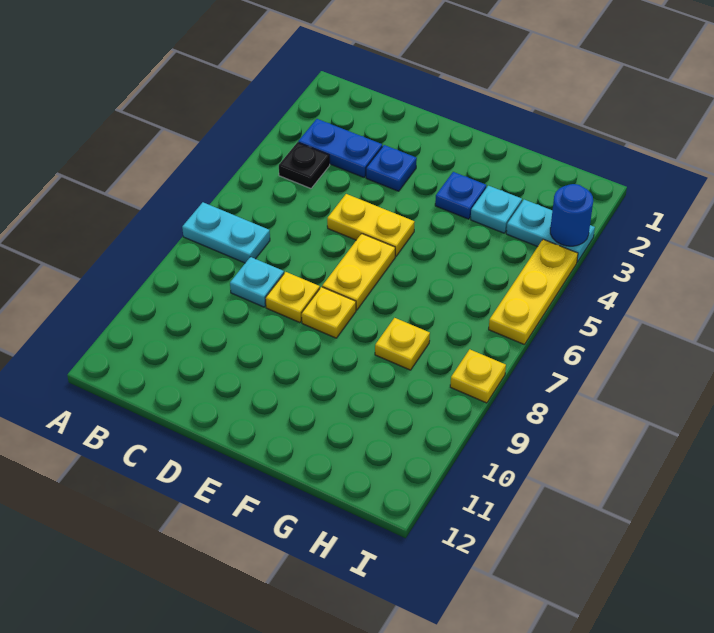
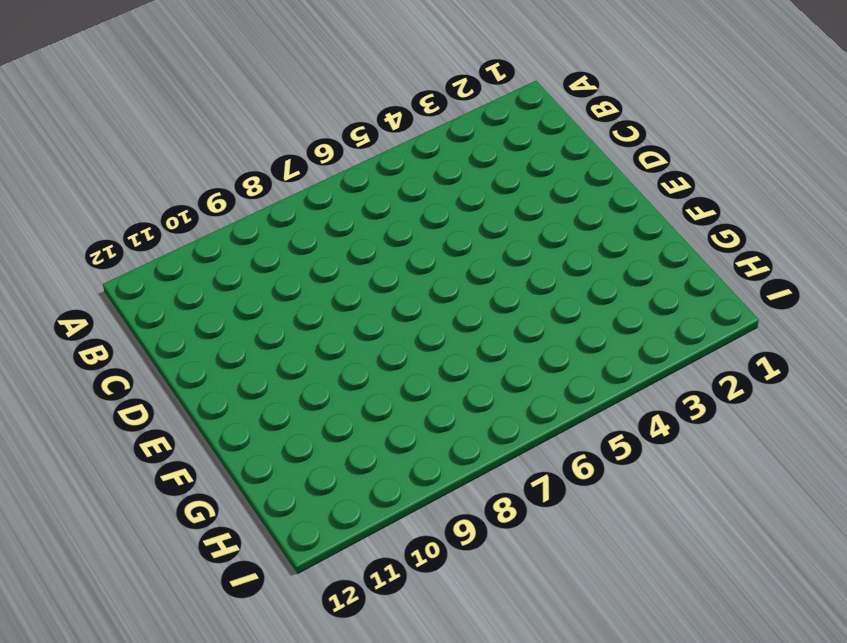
none -> cyan 1x2 plate [182,202,270,263]
none -> blue 1x2 plate [298,119,382,177]
none -> black 1x1 plate [279,142,330,188]

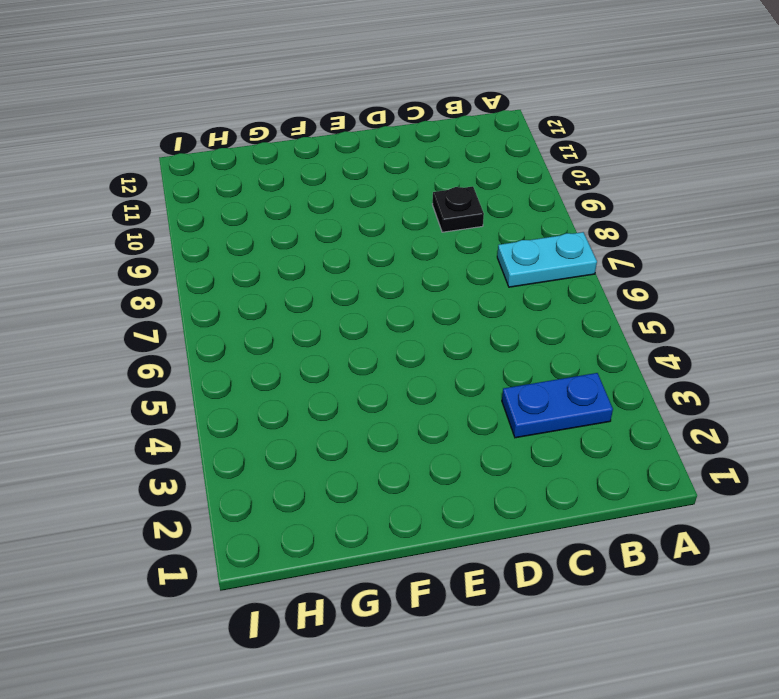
black 1x1 plate [432,186,484,232] -> black 1x1 plate moved to [279,142,330,188]
none -> cyan 1x1 plate [230,257,284,307]
none -> blue 1x1 plate [366,145,417,191]
none -> yellow 1x2 plate [327,194,415,256]

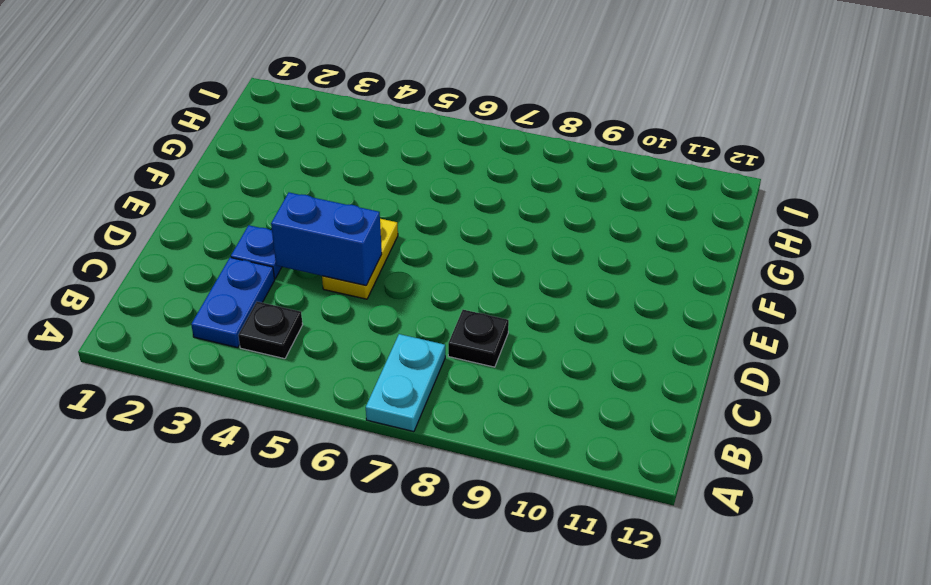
black 1x1 plate [448,310,509,367] -> cyan 1x1 plate [230,257,284,307]
blue 1x2 brick [271,193,382,285] -> none
none -> yellow 1x1 plate [266,272,320,323]
none -> yellow 1x2 plate [322,234,395,310]
none -> yellow 1x1 plate [302,287,356,338]

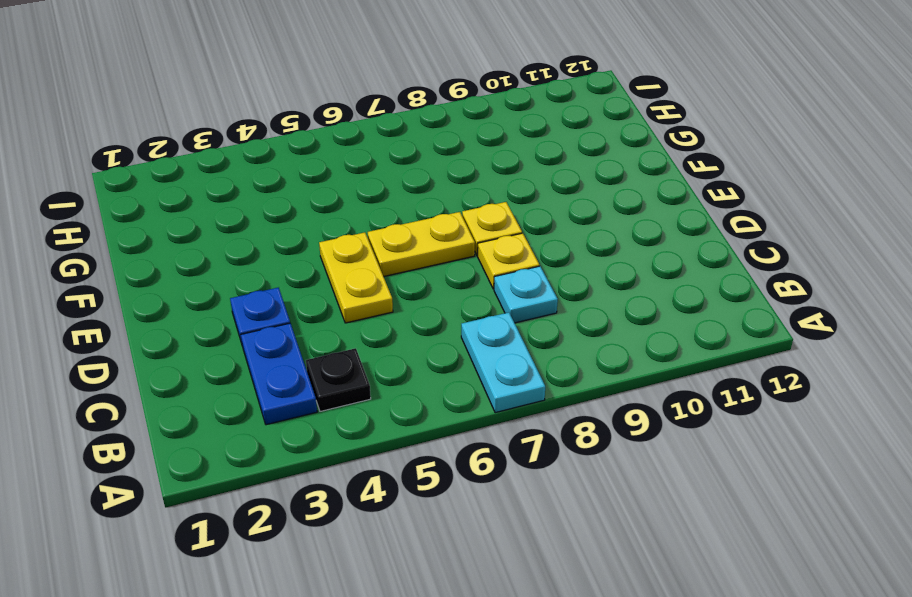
none -> blue 1x1 plate [435,172,486,219]
none -> cyan 1x1 plate [471,186,522,233]
none -> yellow 1x1 plate [375,318,430,370]

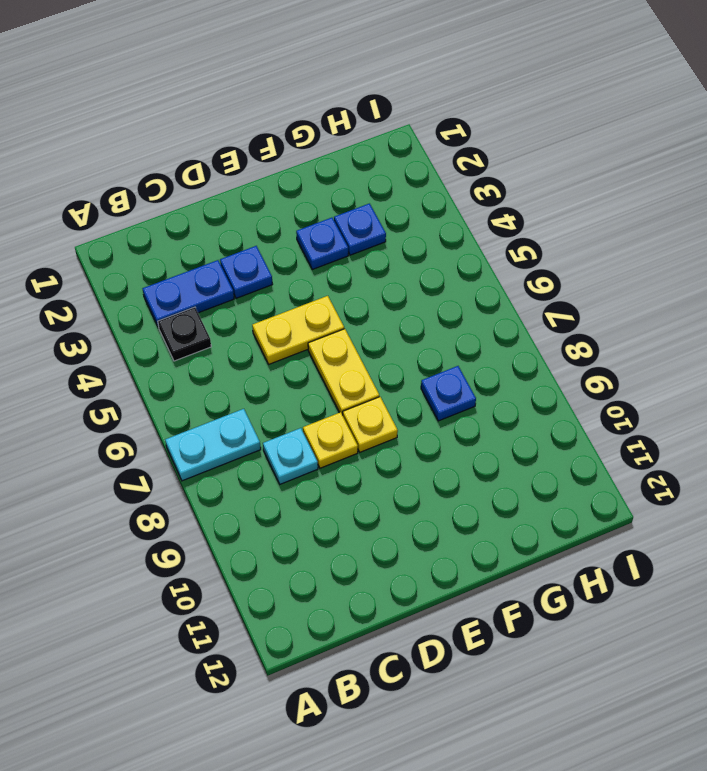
blue 1x1 plate [334,204,386,255] -> cyan 1x1 plate [471,186,522,233]
blue 1x1 plate [421,366,476,421] -> yellow 1x1 plate [375,318,430,370]
none -> cyan 1x2 plate [506,200,595,262]
none -> yellow 1x3 plate [489,239,578,345]
none -> yellow 1x1 plate [450,349,506,403]

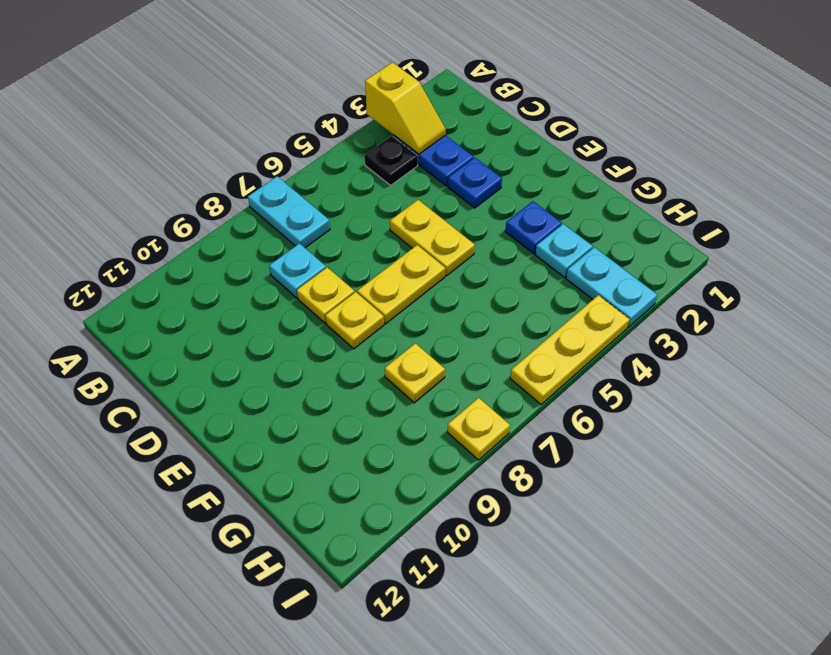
yellow 1x2 slope [365,62,446,154] -> none
none -> blue 1x1 round brick [550,184,593,246]

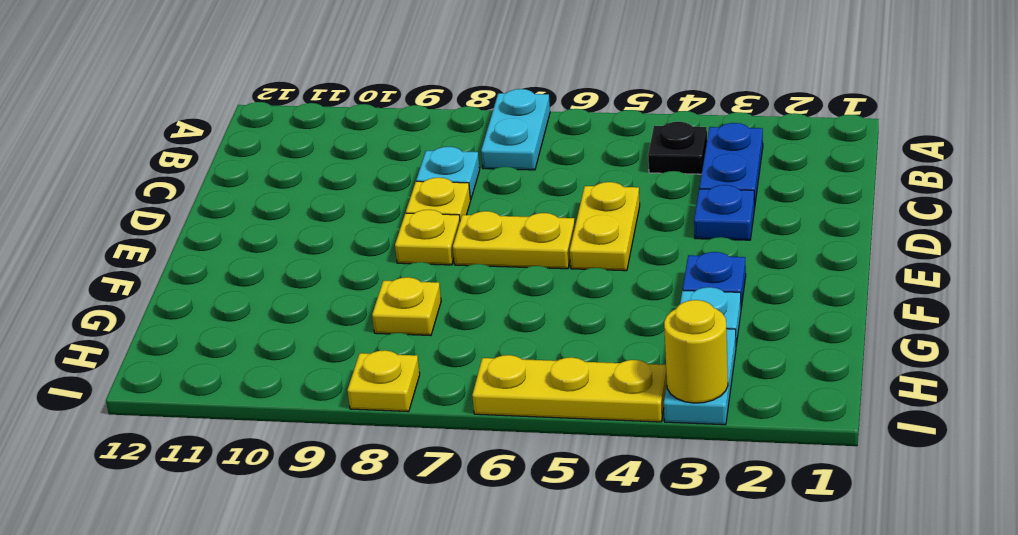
yellow 1x1 round brick [664,300,728,403] -> blue 1x1 round brick [550,184,593,246]

